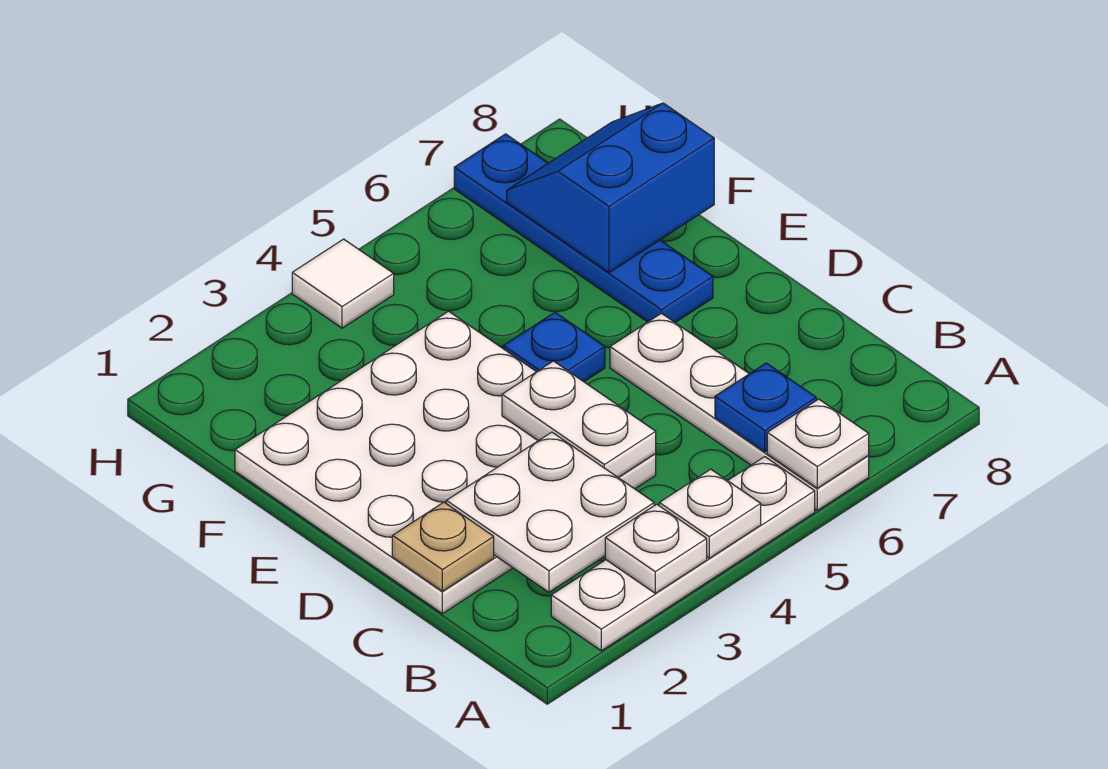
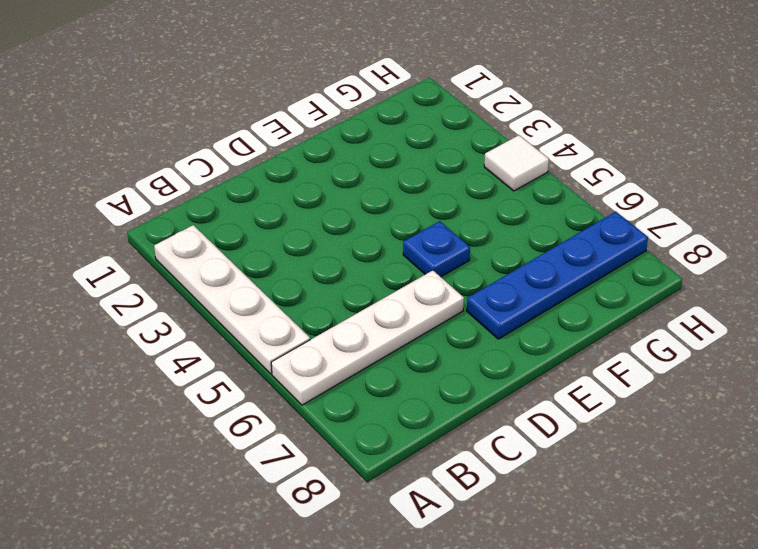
none -> white 4x4 plate [235,311,656,614]
none -> white 1x1 plate [605,504,707,593]
none -> white 1x1 plate [659,469,761,558]

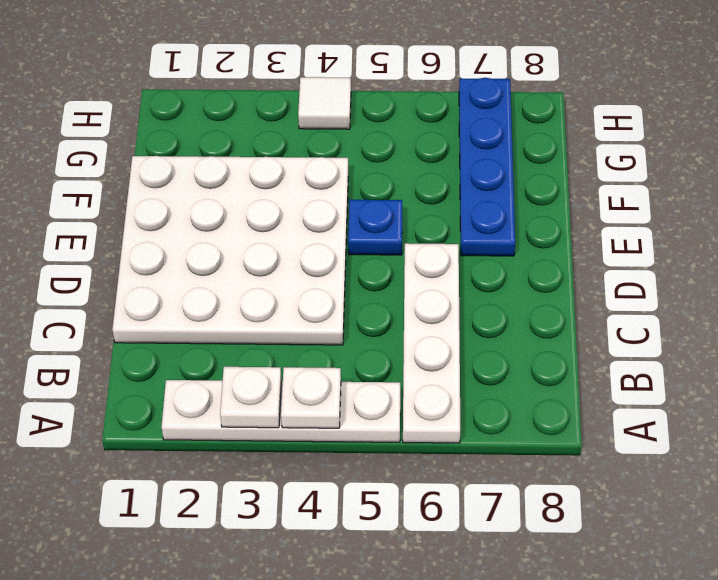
none -> white 1x1 plate [767,399,869,488]
none -> white 2x2 plate [446,432,654,592]
none -> blue 1x1 plate [715,363,816,452]

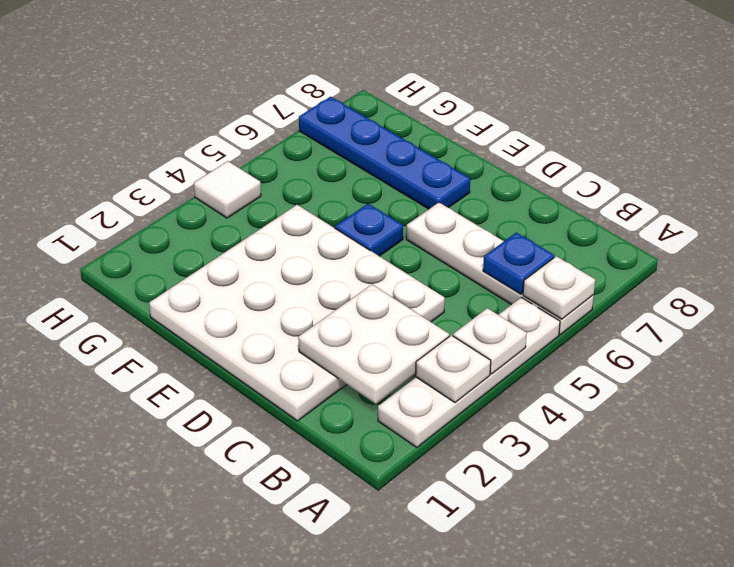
none -> tan 1x1 plate [392,502,494,591]
none -> white 1x2 plate [502,361,656,477]
none -> blue 2x2 slope [507,103,714,273]

